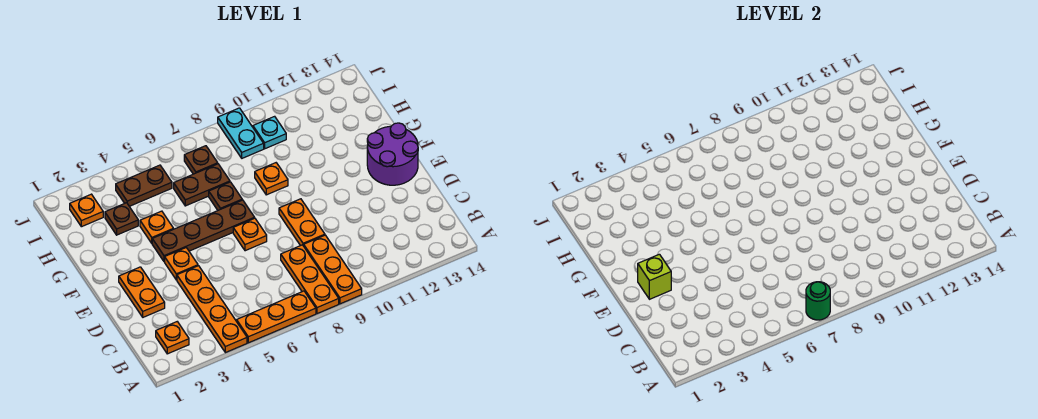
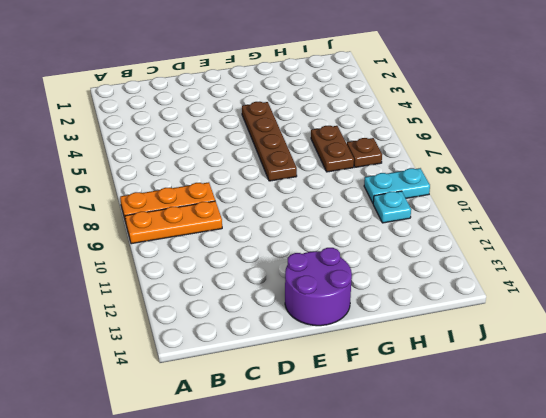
none -> orange 1x4 plate [177,266,247,353]
none -> orange 1x3 plate [237,291,316,343]
none -> orange 1x1 plate [156,322,189,354]

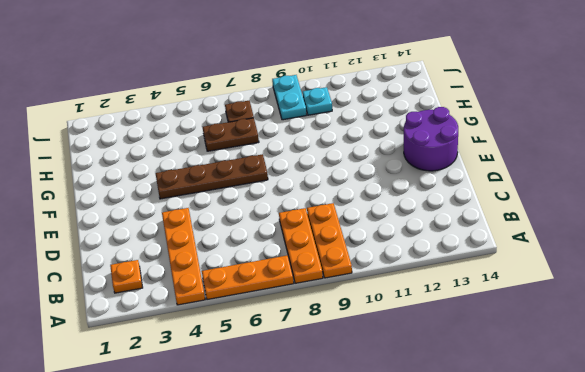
none -> orange 1x2 plate [119,267,165,317]
none -> orange 1x2 plate [279,199,325,246]
none -> orange 1x1 plate [165,248,198,280]

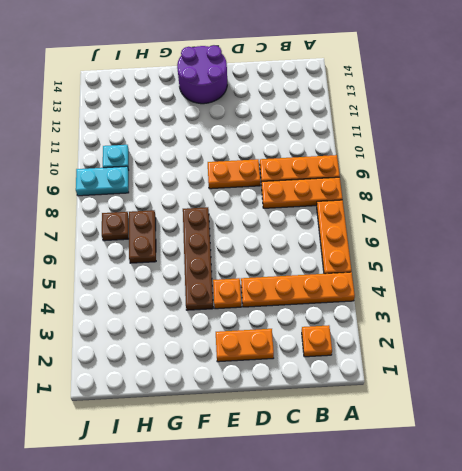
none -> orange 1x1 plate [233,218,267,251]
none -> orange 1x1 plate [140,211,174,243]
none -> brown 1x1 plate [209,182,242,210]

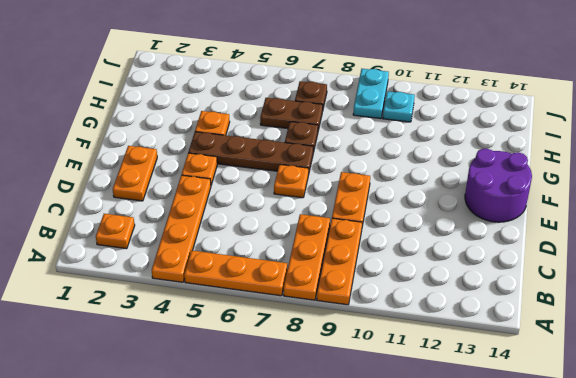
none -> orange 1x1 plate [255,163,288,195]
none -> brown 1x1 plate [105,203,138,235]
none -> orange 1x1 plate [70,194,103,227]

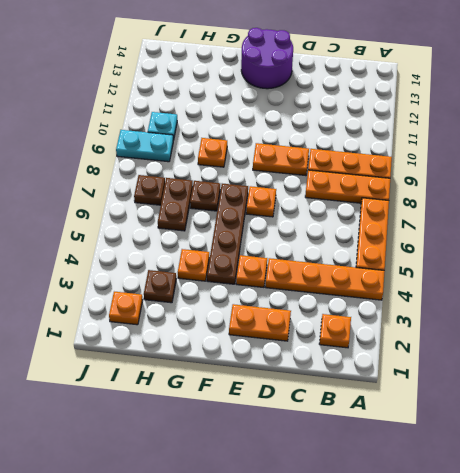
none -> brown 1x2 plate [116,165,172,206]
none -> green 1x1 round brick [806,282,830,320]
none -> lime 1x1 brick [638,254,671,299]

